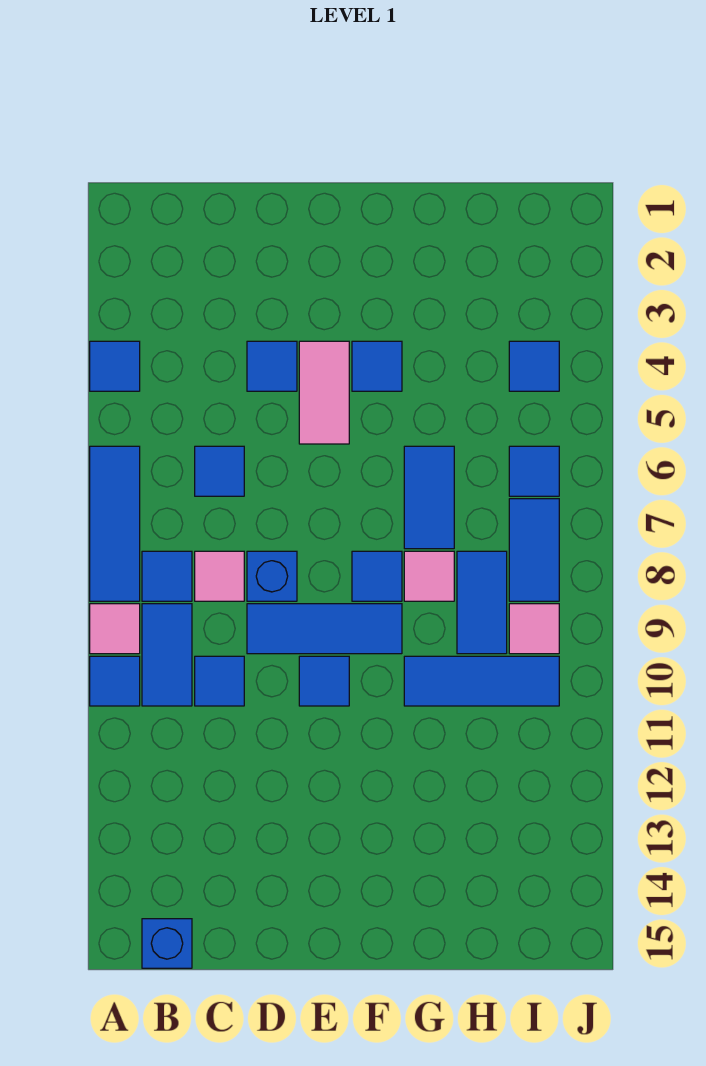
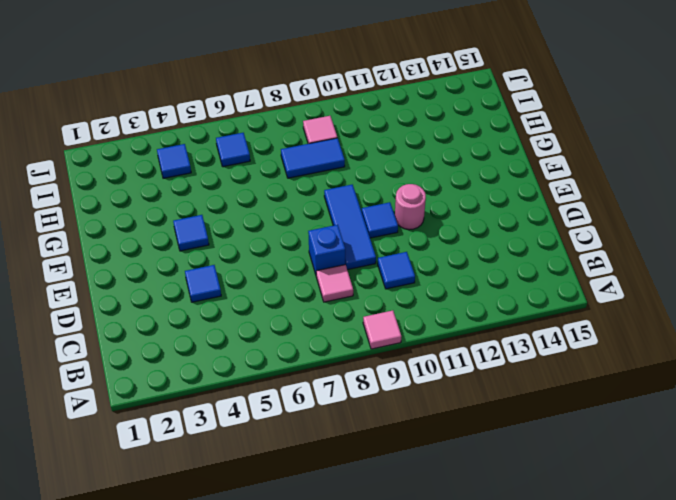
pink 1x1 round brick [395,184,426,230] -> none
none -> blue 1x1 tile [90,341,140,391]
none -> blue 1x3 tile [90,446,140,601]
none -> blue 1x1 tile [90,656,140,706]

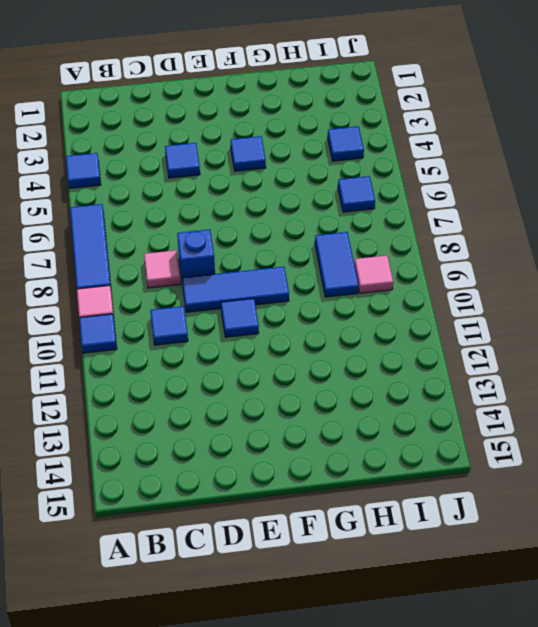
none -> blue 1x1 tile [142,551,192,601]
none -> blue 1x2 tile [142,604,192,706]
none -> blue 1x1 brick [142,919,192,968]

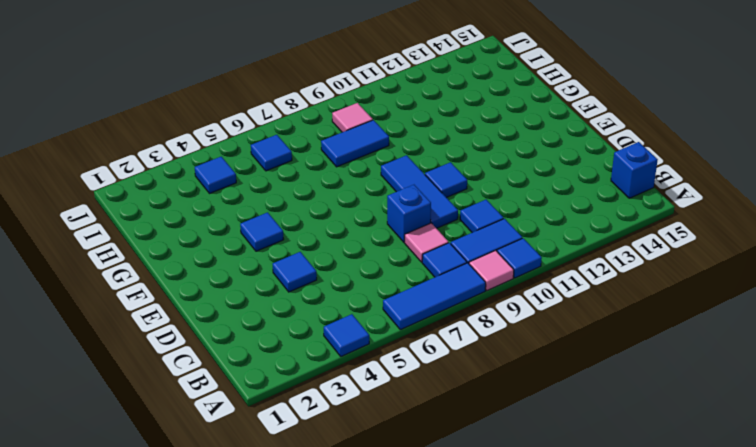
none -> blue 1x1 tile [195,446,244,496]
none -> pink 1x2 tile [299,341,349,444]
none -> blue 1x1 tile [352,551,402,601]

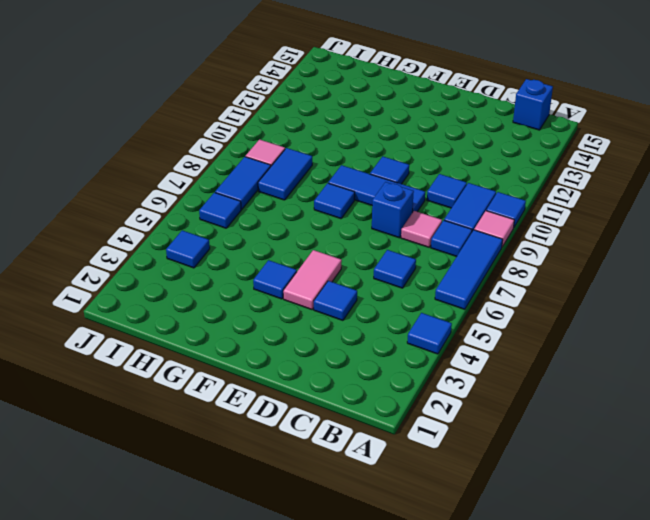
none -> blue 1x2 tile [404,446,454,549]
none -> pink 1x1 tile [404,551,454,601]
none -> blue 1x3 tile [404,656,559,706]

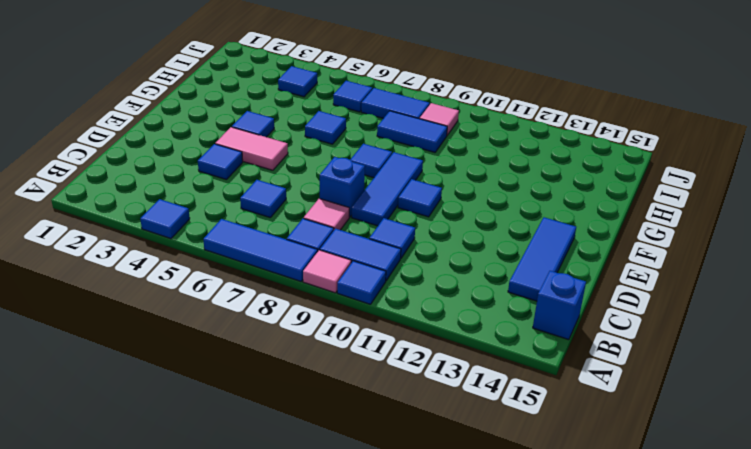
blue 1x3 tile [508,217,576,301] -> blue 1x3 tile moved to [404,656,559,706]
blue 1x1 tile [305,111,346,144] -> blue 1x2 tile [404,446,454,549]
none -> pink 1x1 tile [404,551,454,601]

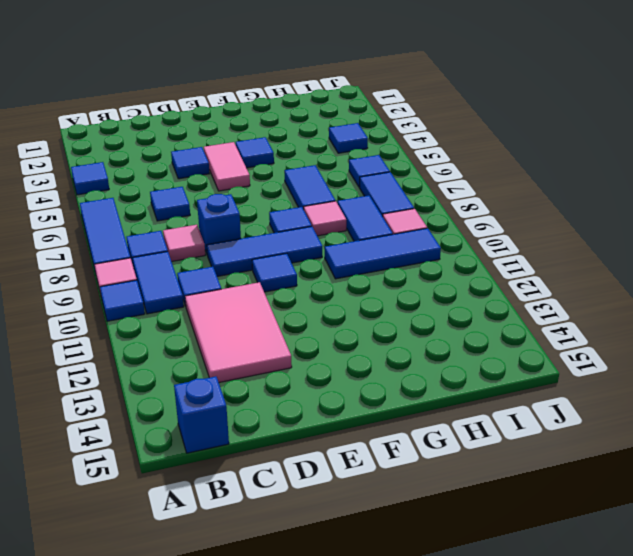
pink 2x3 tile [185,282,292,382] -> none

